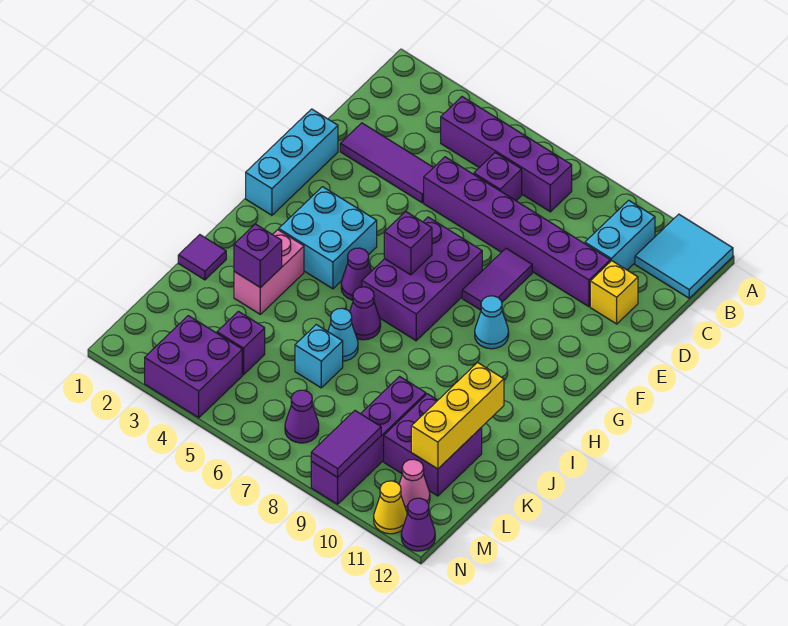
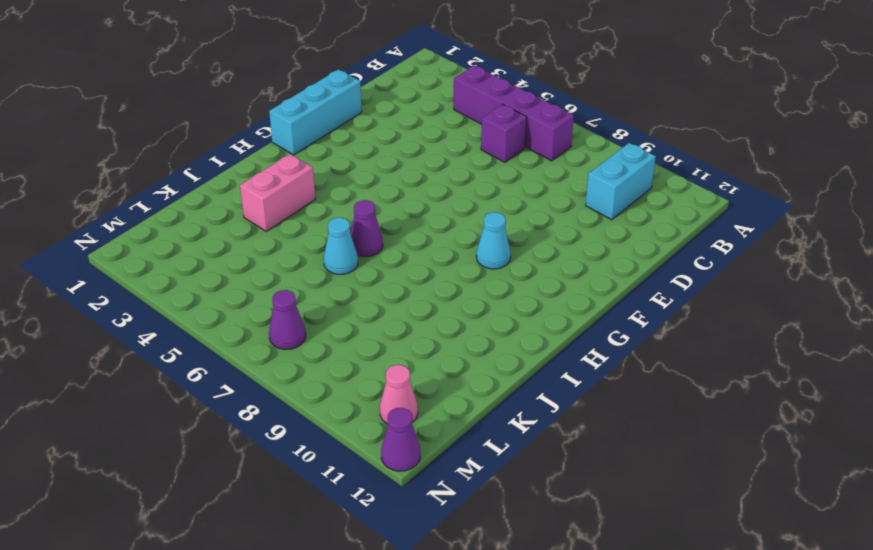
none -> cyan 2x2 tile [635,214,733,298]
none -> purple 1x3 tile [340,123,433,203]
none -> purple 1x6 brick [424,157,610,307]
none -> yellow 1x1 brick [590,261,638,324]

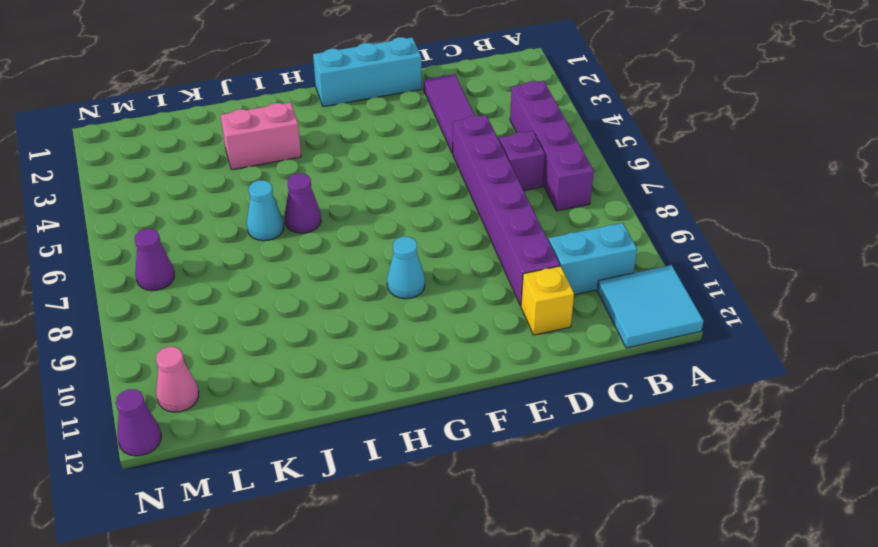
none -> purple 1x2 tile [462,248,532,310]
none -> purple 2x3 brick [362,217,482,341]
none -> cyan 2x2 brick [279,187,377,289]
none -> purple 1x1 cone [341,248,371,300]

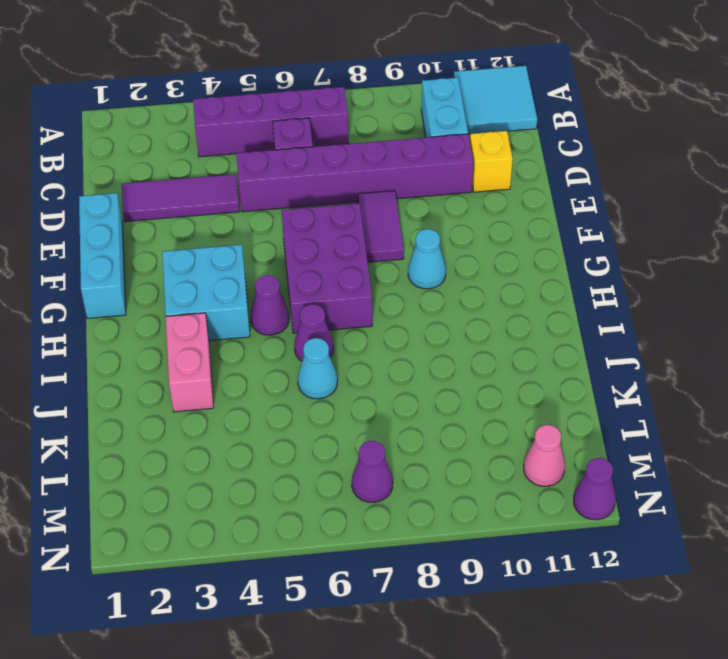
none -> purple 1x1 tile [178,235,226,280]
none -> cyan 1x1 brick [295,325,343,388]
none -> purple 1x4 brick [311,376,426,504]
none -> purple 2x2 brick [384,394,482,496]

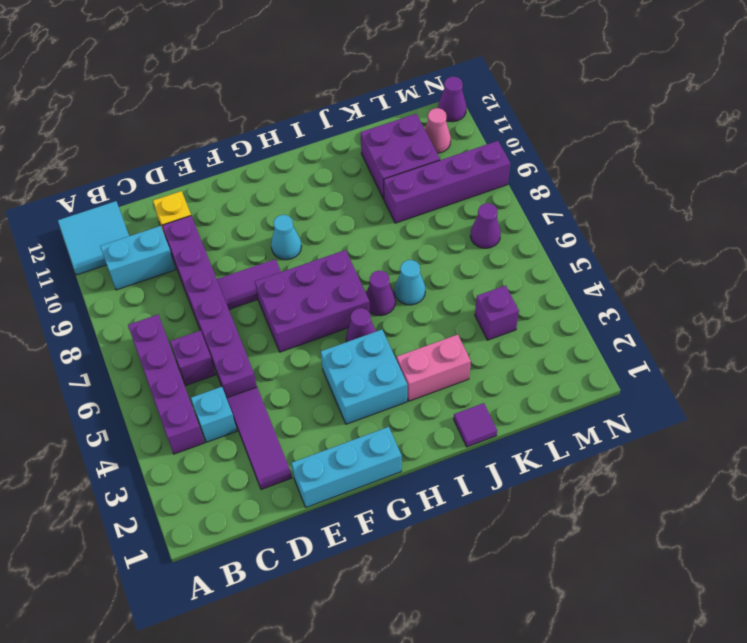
cyan 1x1 brick [191,387,237,442] -> cyan 1x1 brick moved to [295,325,343,388]
none -> purple 2x2 brick [145,316,242,418]
none -> yellow 1x1 cone [374,481,407,534]
none -> purple 1x1 brick [384,212,432,275]
none -> purple 1x1 brick [234,224,282,288]

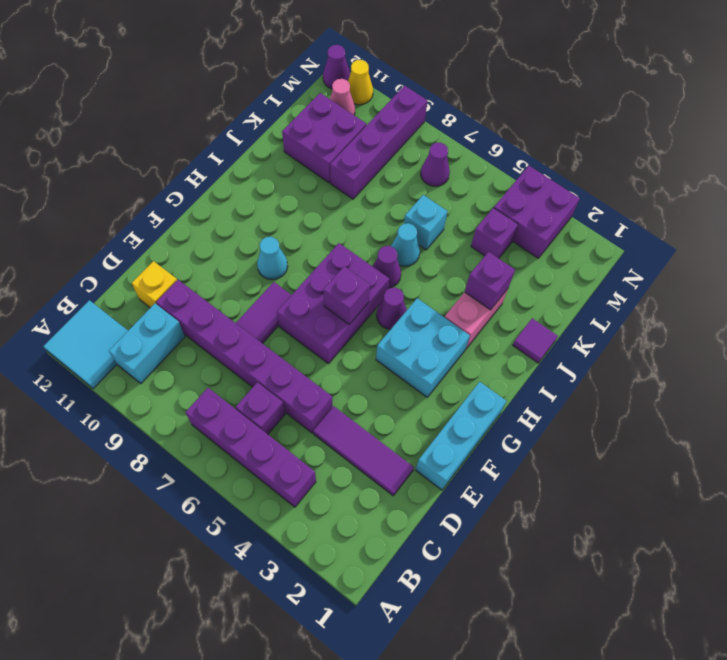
none -> yellow 1x3 brick [411,362,504,469]
none -> purple 1x2 tile [311,411,381,477]

